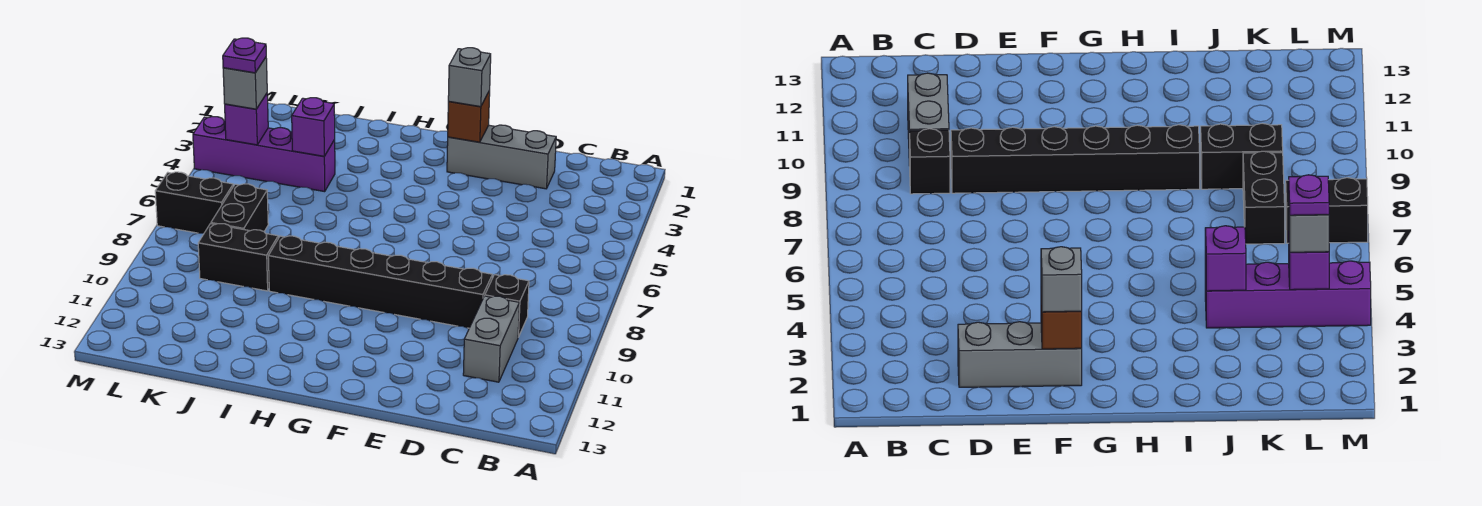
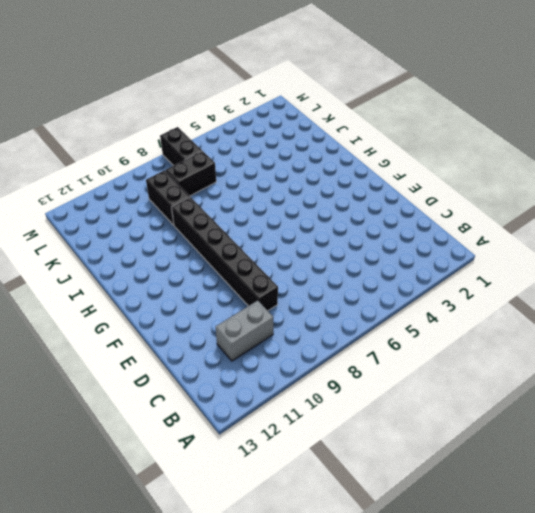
none -> black 1x1 brick [485,275,529,337]
none -> grey 1x3 brick [447,125,556,189]
none -> purple 1x4 brick [193,117,335,192]

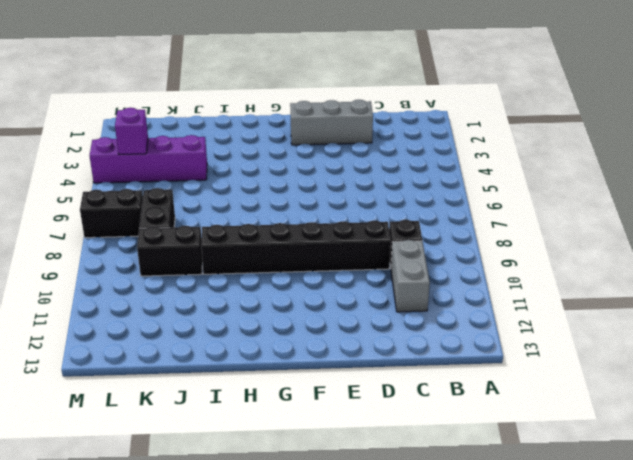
none -> brown 1x1 brick [448,91,490,142]
none -> purple 1x1 brick [292,98,335,156]
none -> grey 1x1 brick [448,48,491,107]

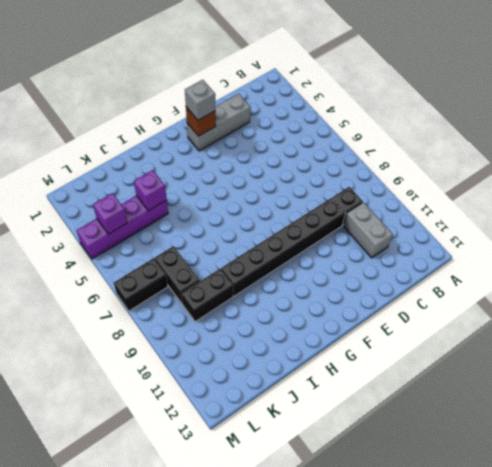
none -> grey 1x1 brick [223,58,267,109]
none -> purple 1x1 plate [223,38,266,73]

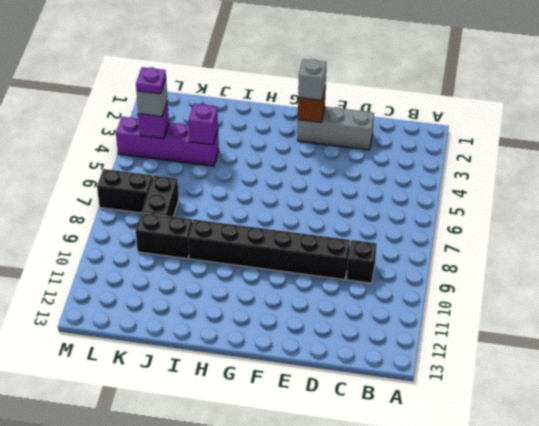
none -> grey 1x2 brick [463,296,519,382]

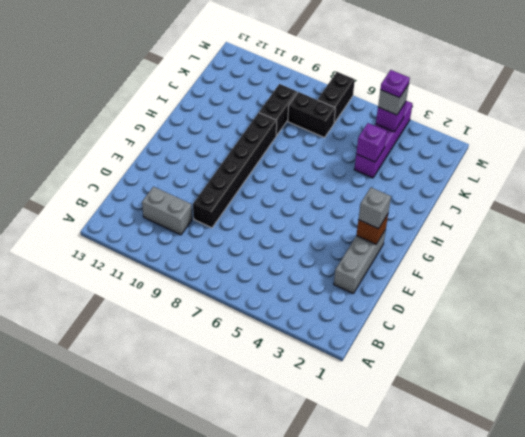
none -> black 1x1 brick [485,275,529,337]

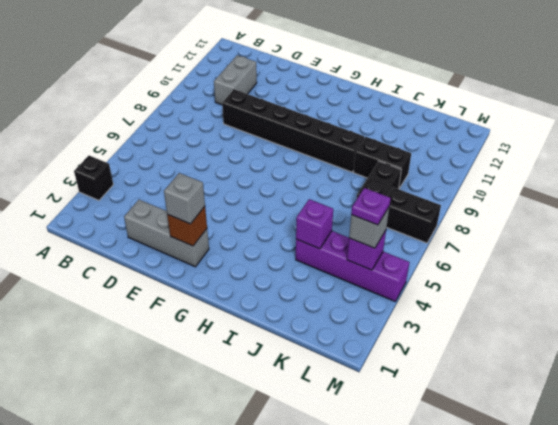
black 1x1 brick [74,156,113,200] -> black 1x1 brick moved to [485,275,529,337]

